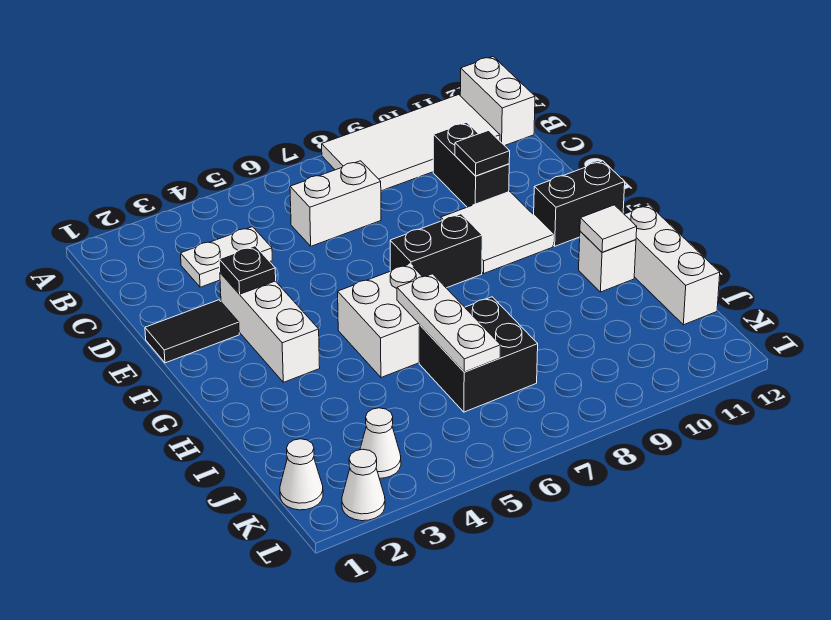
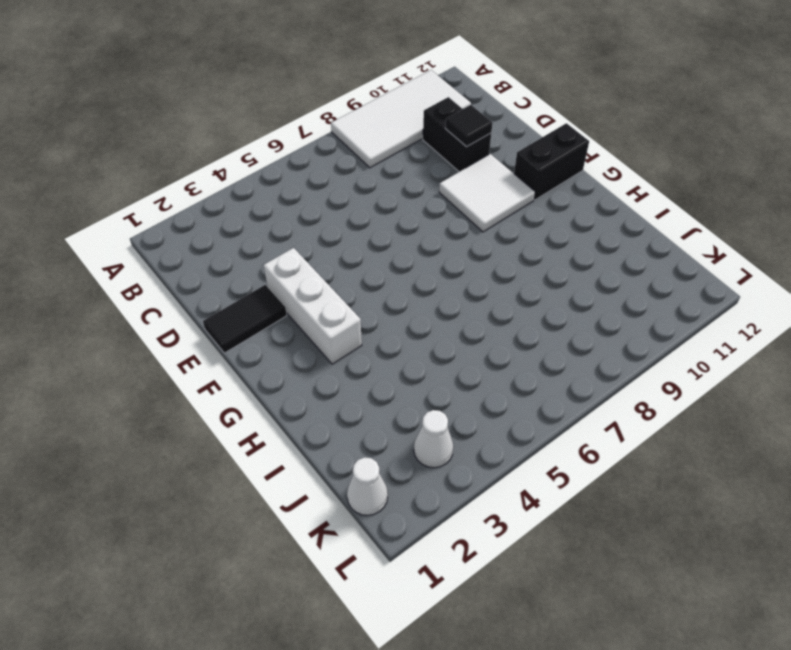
none -> white 1x2 brick [460,57,535,146]
none -> white 1x2 plate [181,227,272,287]
none -> white 1x2 brick [290,161,381,246]

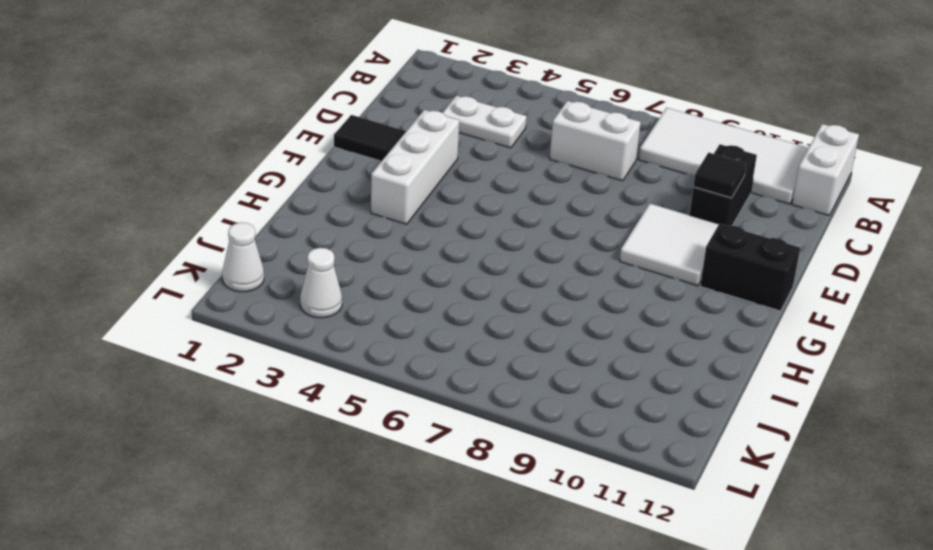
none -> black 1x2 brick [390,214,482,288]
none -> white 2x2 brick [338,264,422,378]
none -> white 1x1 brick [579,231,636,292]

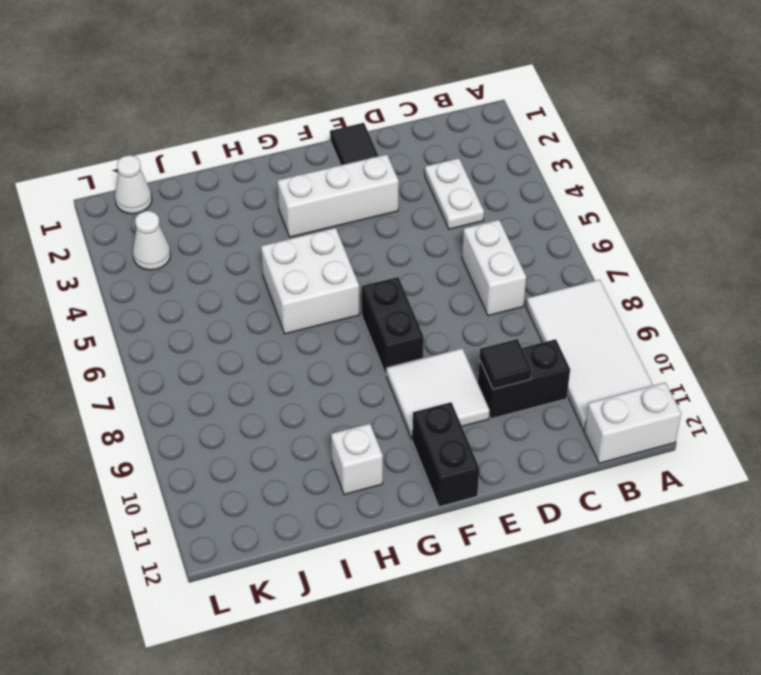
none -> white 1x3 brick [624,205,720,325]
none -> black 2x2 brick [419,297,538,412]
none -> white 1x1 cone [342,449,385,521]

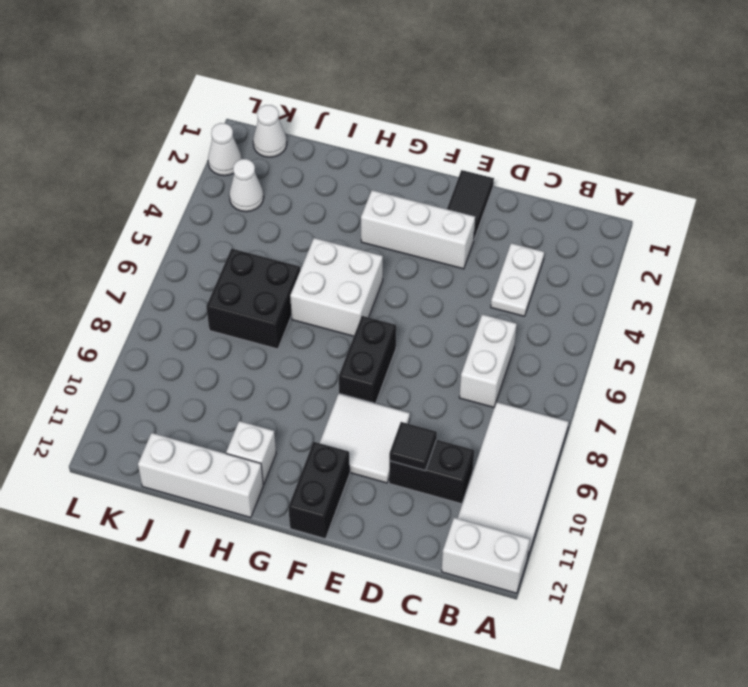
none -> black 1x1 plate [219,246,276,294]
none -> white 1x3 plate [397,274,501,372]
none -> white 1x1 tile [580,205,637,252]

